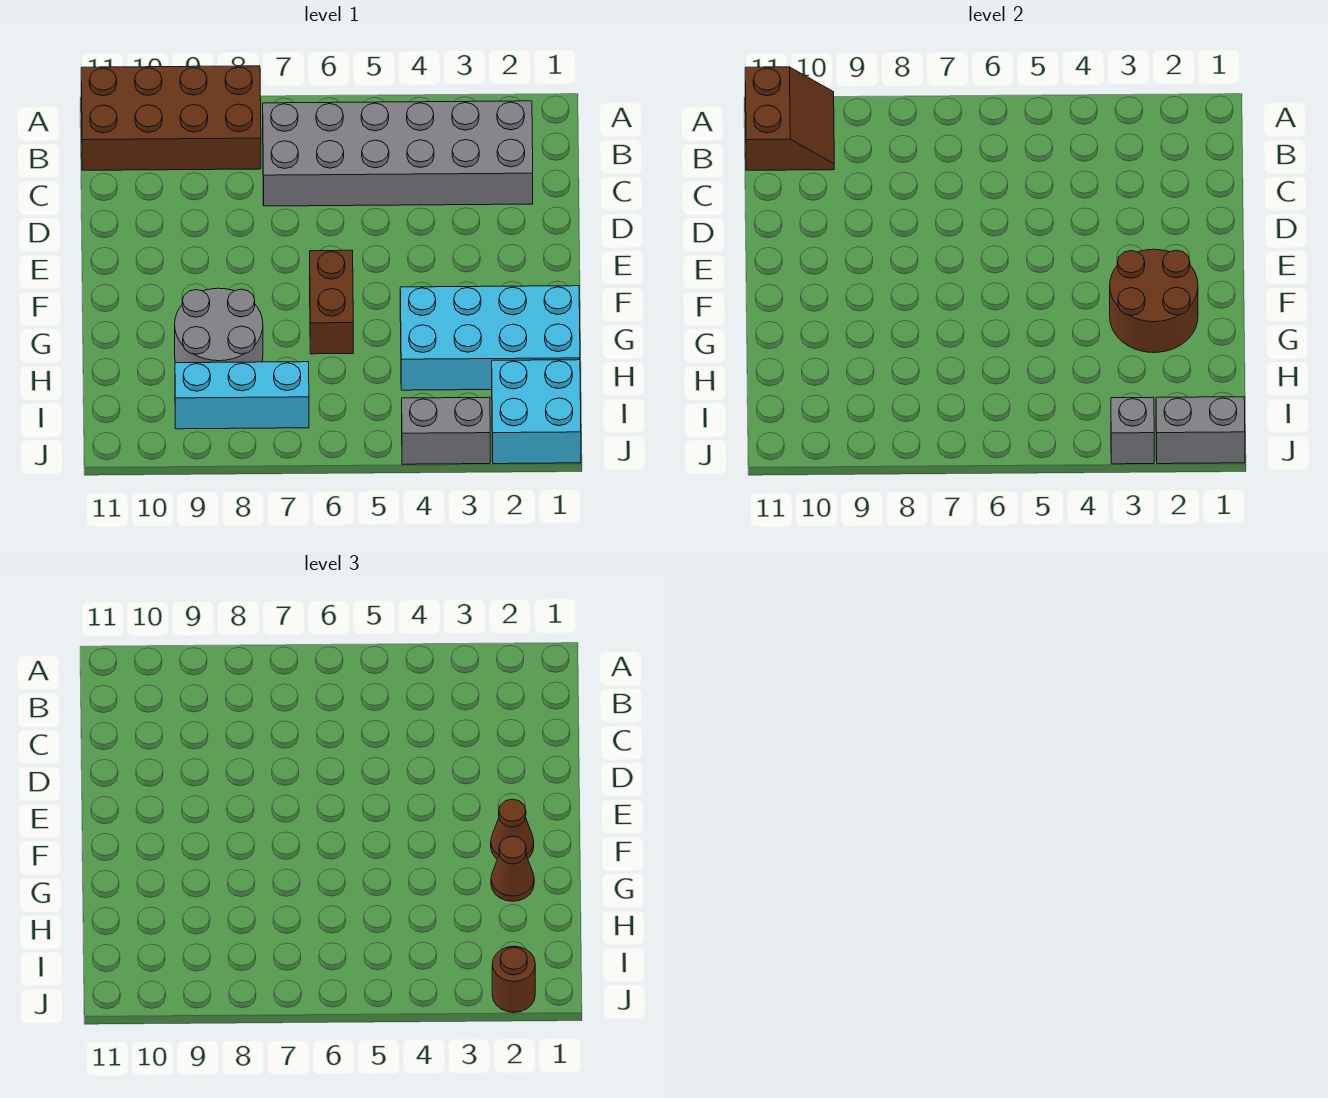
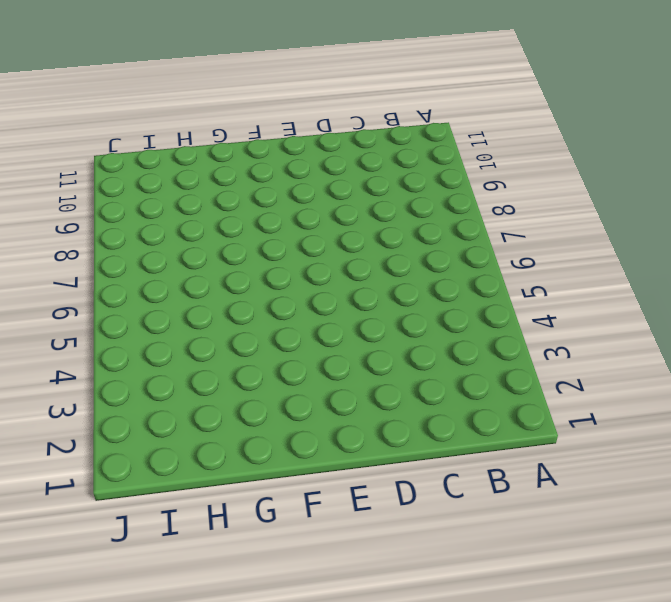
none -> brown 2x4 brick [81,66,261,170]
none -> grey 2x6 brick [263,101,533,206]
none -> brown 1x2 brick [310,250,353,354]

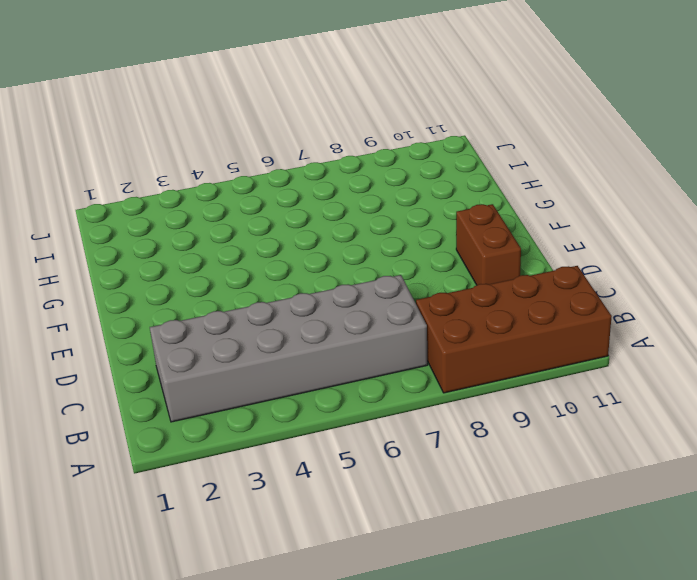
brown 1x2 brick [456,204,521,285] -> brown 1x2 brick moved to [310,250,353,354]
none -> cyan 2x4 brick [400,286,580,390]
none -> grey 2x2 round brick [175,288,263,363]
none -> cyan 2x2 brick [492,360,581,464]

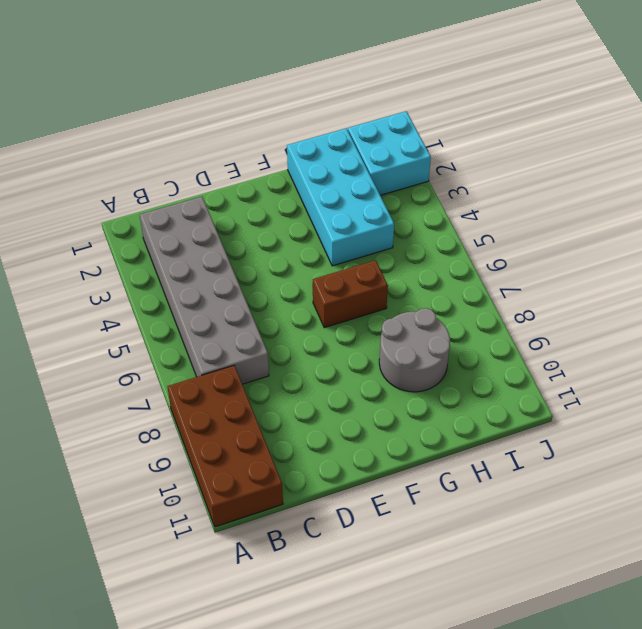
none -> cyan 1x3 brick [175,362,309,429]
none -> grey 1x2 brick [402,397,490,464]
none -> brown 2x2 slope [745,67,834,170]

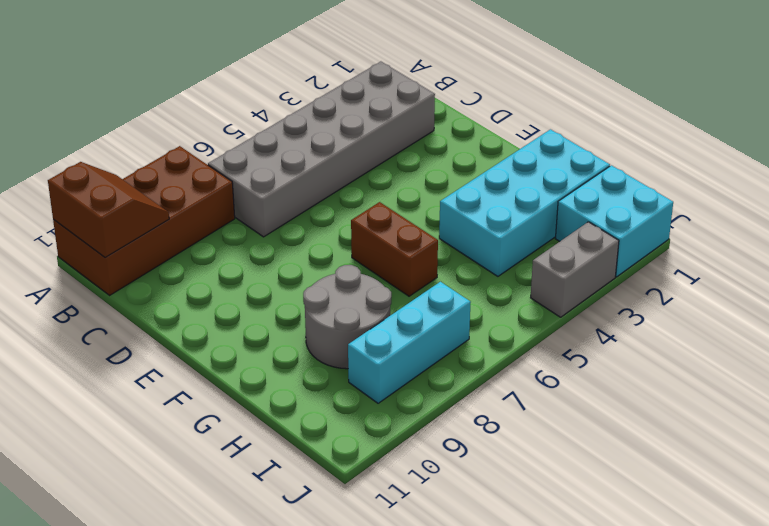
none -> brown 2x2 round brick [1110,249,1198,353]
none -> grey 1x2 brick [1156,397,1245,464]
none -> grey 1x1 brick [1111,397,1154,464]

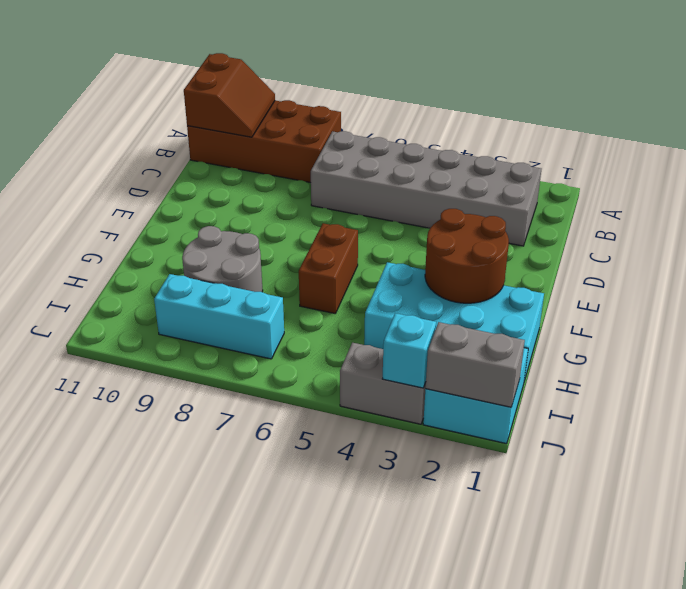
cyan 1x1 brick [383,313,436,388] -> grey 1x1 brick [1111,397,1154,464]
none -> brown 1x1 cone [491,799,534,859]
none -> brown 1x1 cone [491,836,534,901]
none -> brown 1x1 round brick [492,946,535,1012]

